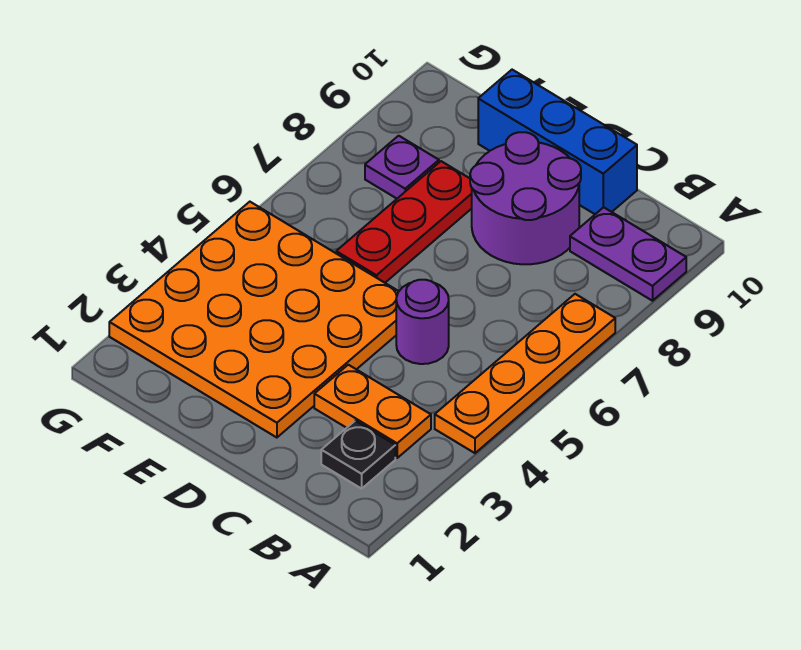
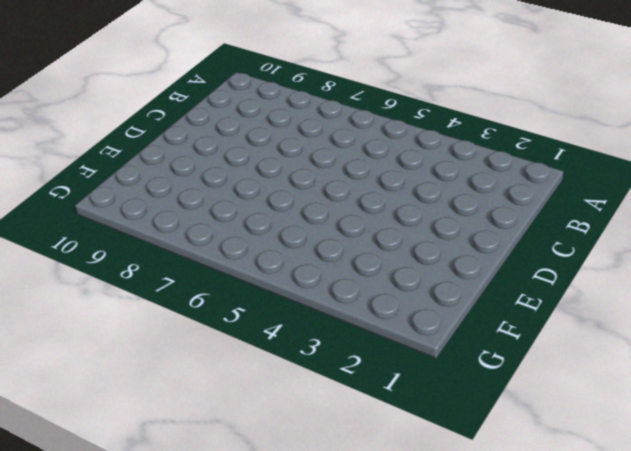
none -> orange 1x4 plate [435,294,615,453]
none -> purple 1x2 plate [570,207,686,301]

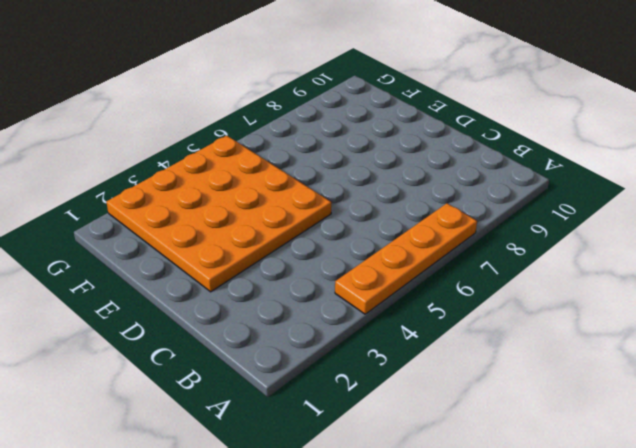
none -> purple 1x2 plate [570,207,686,301]
none -> black 1x1 plate [321,421,395,489]

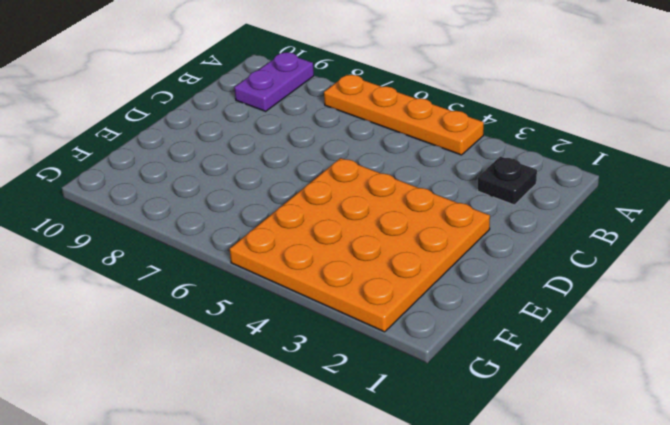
none -> orange 1x2 plate [314,365,431,458]
none -> purple 1x1 round brick [396,280,449,364]

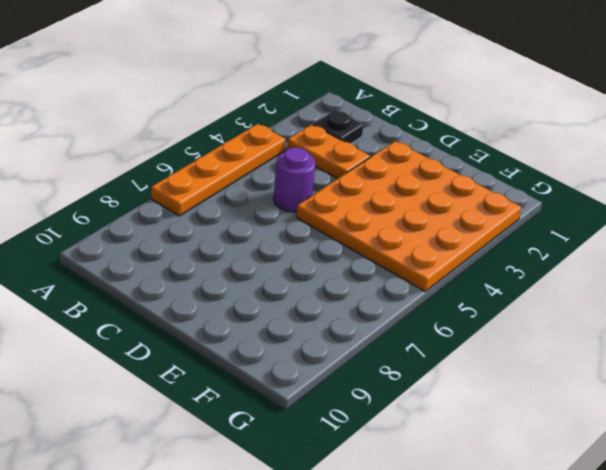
none -> purple 1x2 plate [570,207,686,301]
none -> purple 2x2 round brick [470,132,581,264]

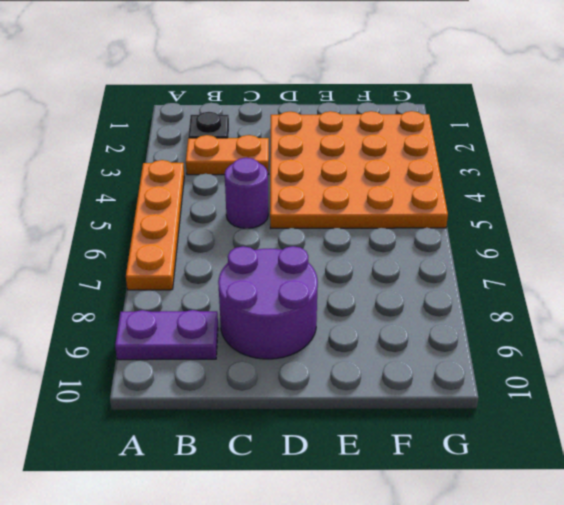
none -> blue 1x3 brick [478,70,637,214]
none -> red 1x3 plate [336,161,472,283]

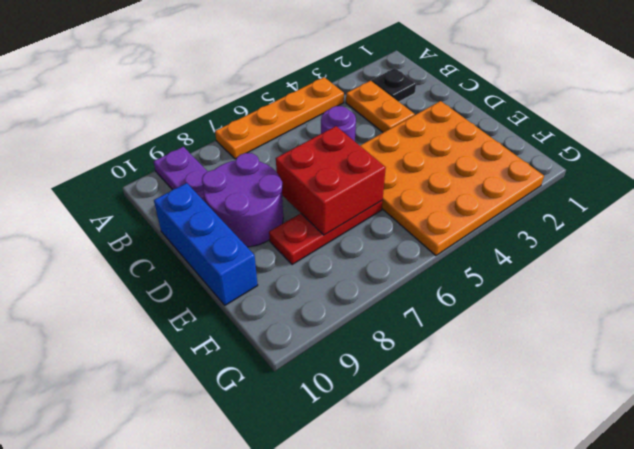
red 2x2 brick [276,126,386,235] -> none
none -> purple 1x1 plate [365,136,439,199]

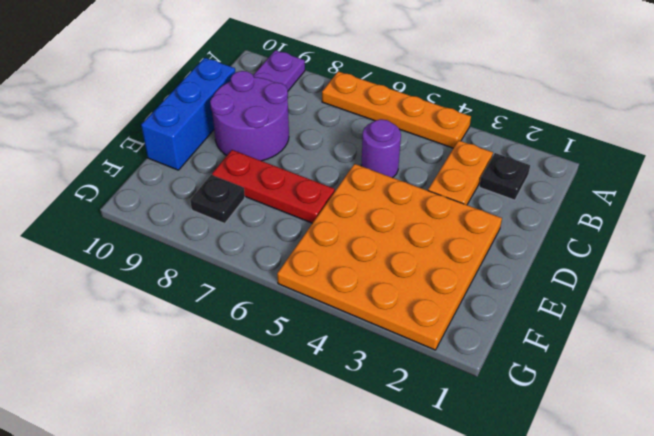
black 1x1 plate [190,175,245,224] -> purple 1x1 plate [365,136,439,199]

